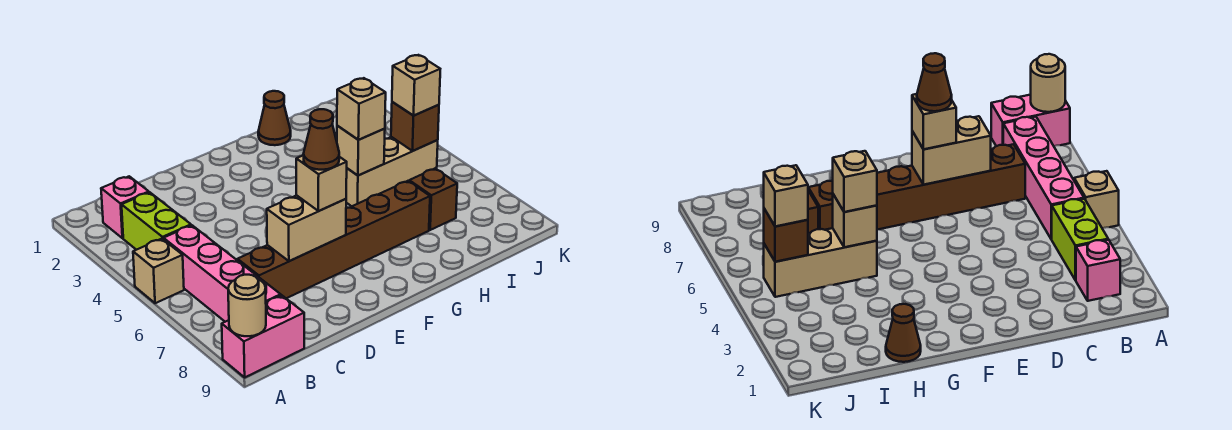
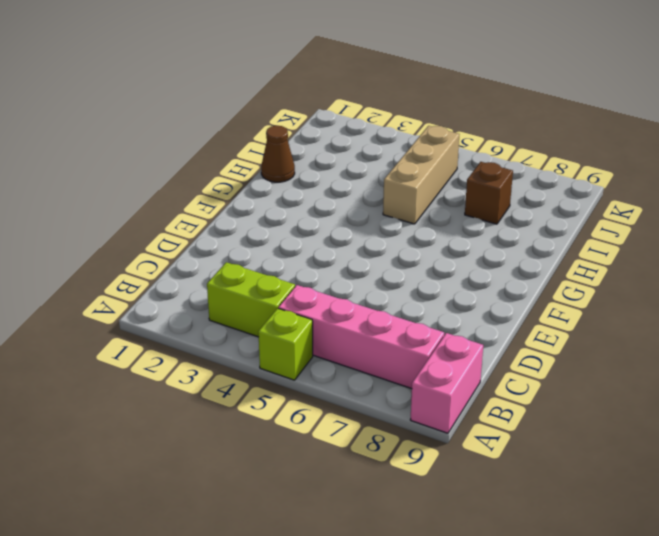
lime 1x1 brick [258,308,313,380] -> tan 1x1 brick [133,239,184,303]
none -> pink 1x1 brick [101,176,149,238]
none -> brown 1x6 brick [237,181,430,299]
none -> tan 1x1 round brick [228,275,266,336]

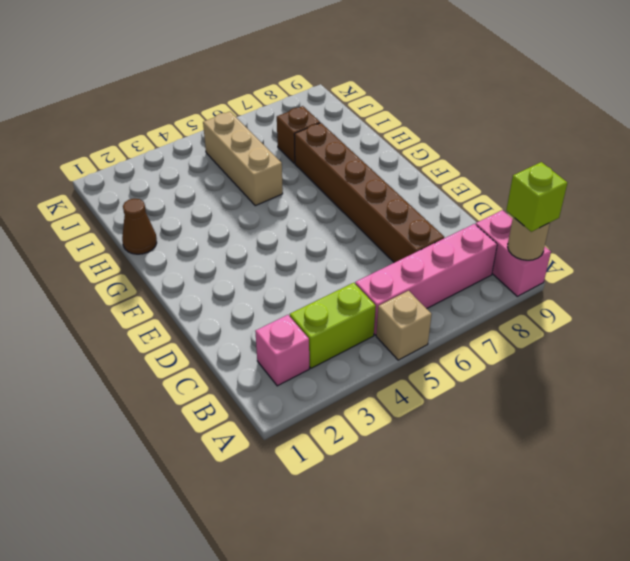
lime 1x1 brick [506,162,567,232] -> none
none -> tan 1x2 brick [267,195,346,261]
none -> tan 1x1 brick [337,126,385,176]
none -> brown 1x1 brick [391,102,439,151]

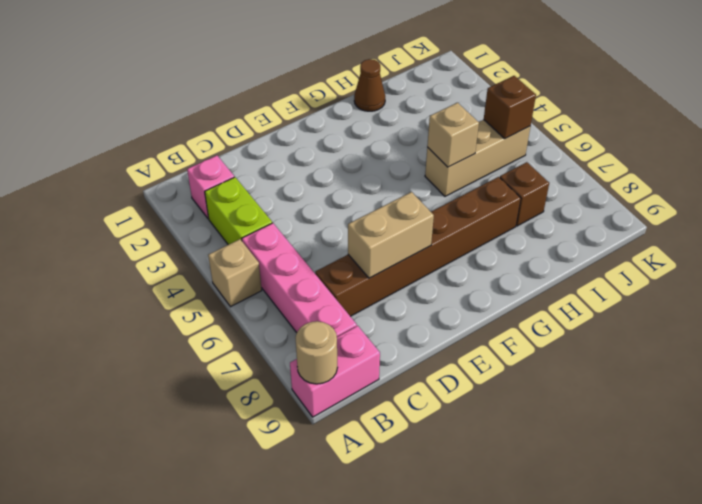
none -> tan 1x1 brick [296,155,347,211]
none -> tan 1x1 brick [337,78,386,140]
none -> tan 1x1 brick [392,55,440,116]

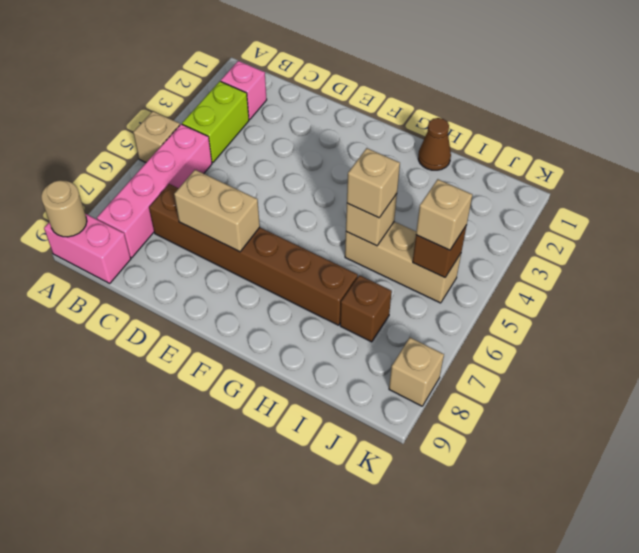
tan 1x1 brick [389,338,444,406] -> tan 1x1 brick moved to [296,155,347,211]
none -> brown 1x1 cone [304,109,339,170]

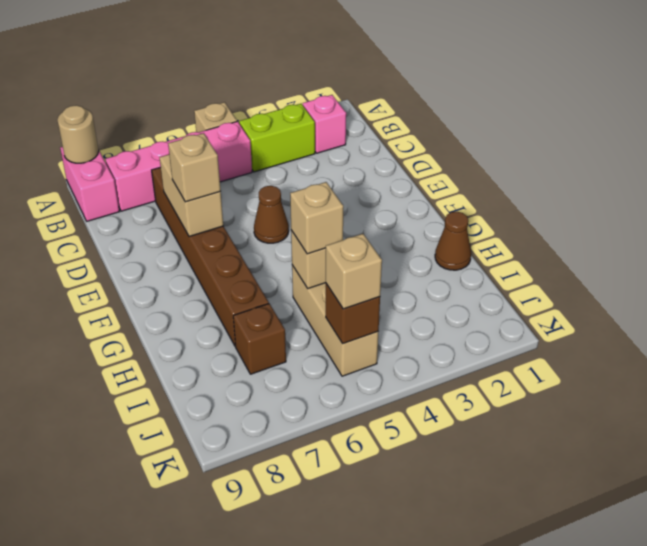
brown 1x1 cone [254,186,289,243] -> brown 1x1 cone moved to [304,109,339,170]

